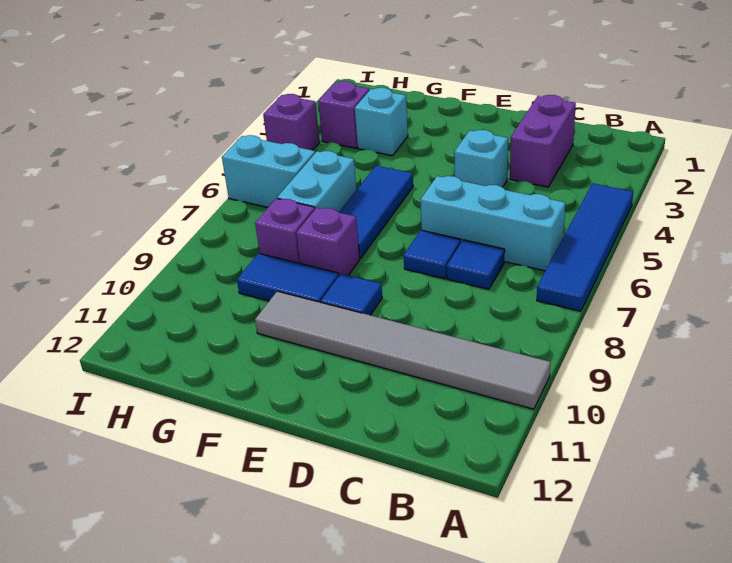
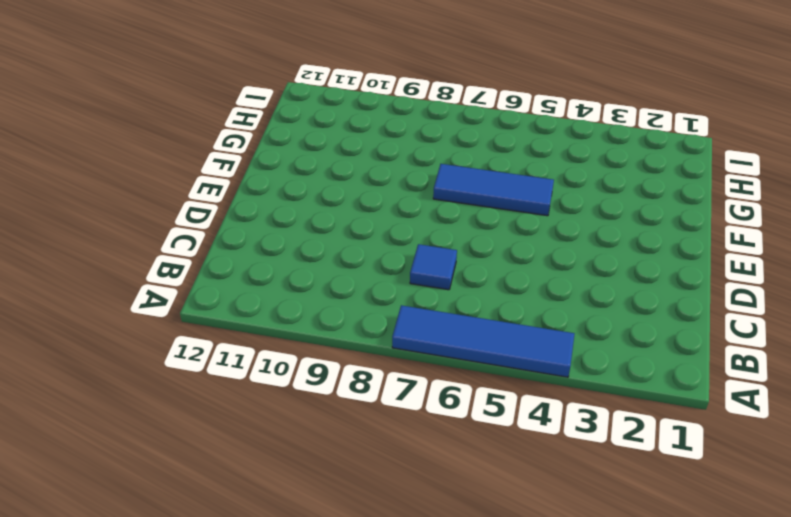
none -> grey 1x6 tile [255,291,550,409]
none -> cyan 1x3 brick [420,176,565,271]
none -> purple 1x2 brick [510,95,576,187]

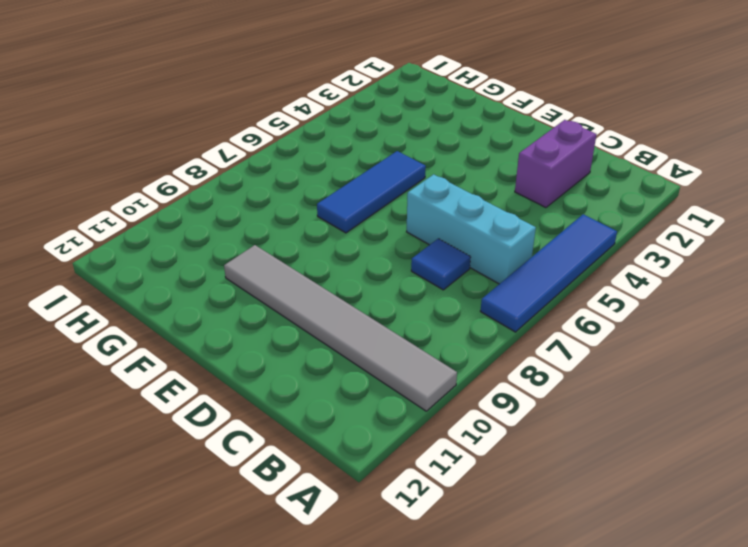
none -> cyan 1x1 brick [454,130,508,187]
none -> blue 1x1 tile [404,230,461,279]
none -> blue 1x1 tile [321,274,382,315]

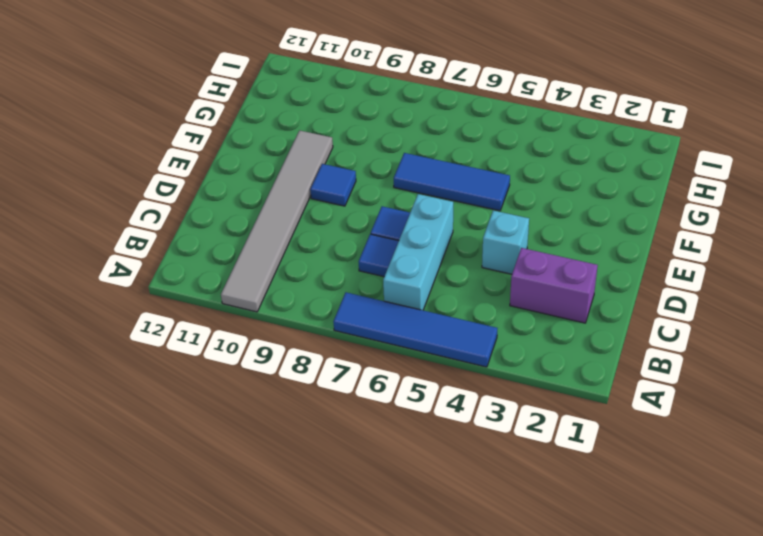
none -> purple 1x1 brick [296,208,360,275]
none -> blue 1x2 tile [237,253,339,302]
none -> cyan 1x1 brick [355,88,408,156]

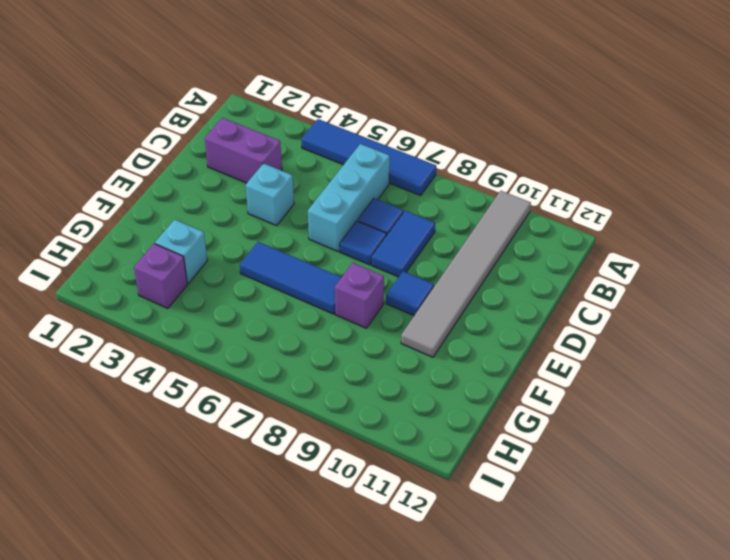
blue 1x2 tile [371,211,435,277] -> blue 1x2 tile moved to [237,253,339,302]
none -> cyan 1x2 brick [277,151,356,213]
none -> purple 1x1 brick [255,199,315,263]
none -> cyan 1x2 brick [222,135,315,207]

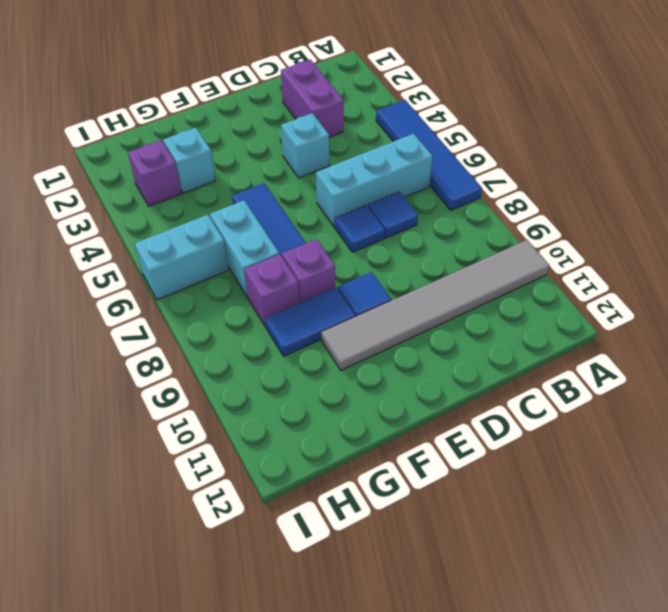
none -> purple 1x1 brick [263,94,320,150]

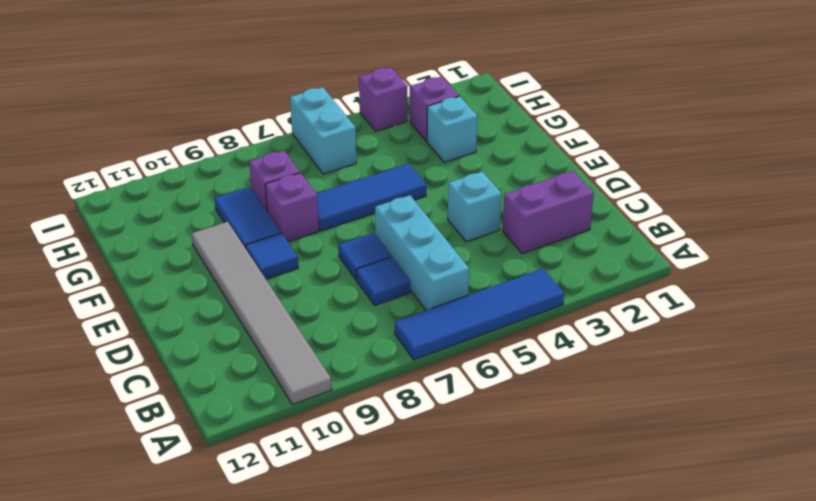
none -> cyan 1x2 brick [277,151,356,213]

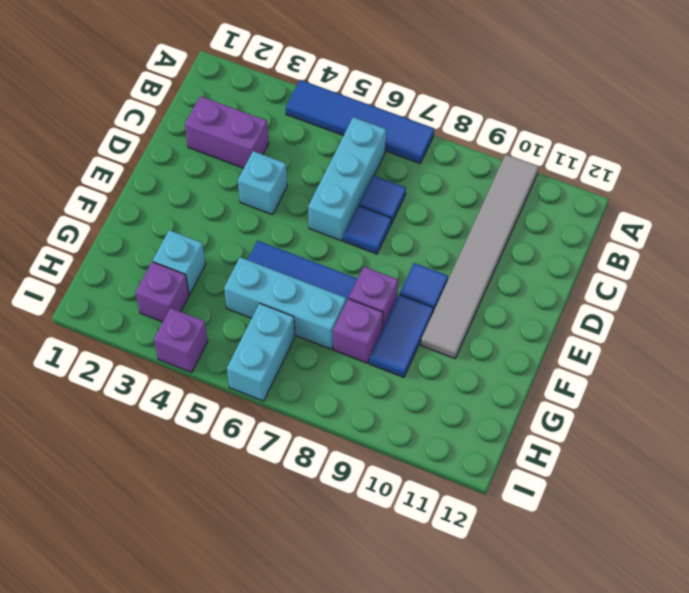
cyan 1x3 brick [224,257,346,349] -> cyan 1x2 brick [277,151,356,213]

